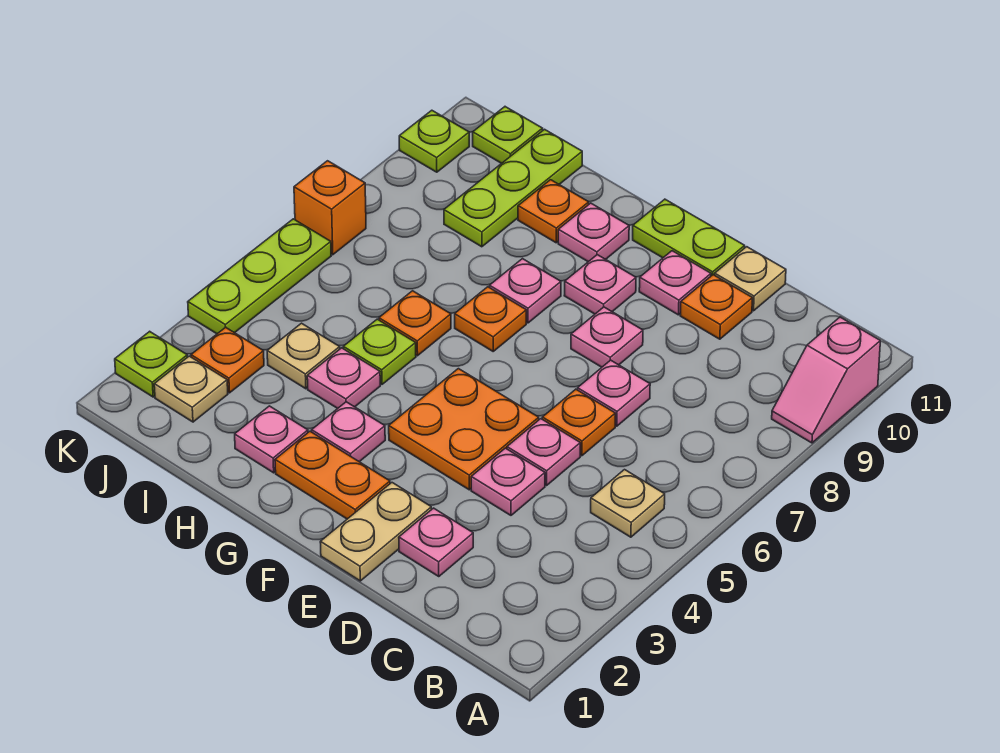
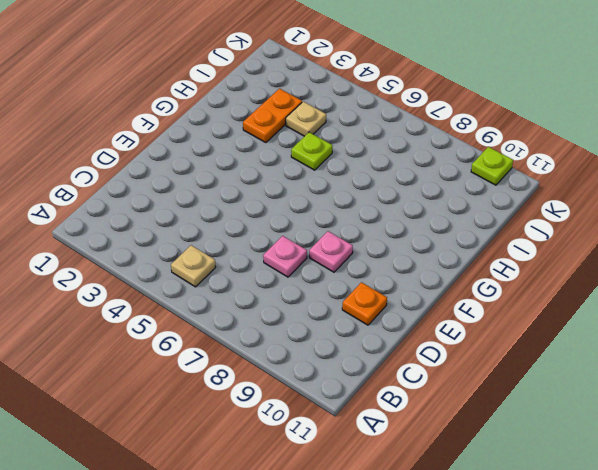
orange 1x2 plate [243,89,302,143] -> orange 1x2 plate moved to [275,431,390,519]
none -> pink 1x2 slope [772,317,880,443]
none -> pink 1x1 plate [399,508,473,577]
none -> pink 1x1 plate [471,448,545,515]
none -> pink 1x1 plate [507,419,580,485]

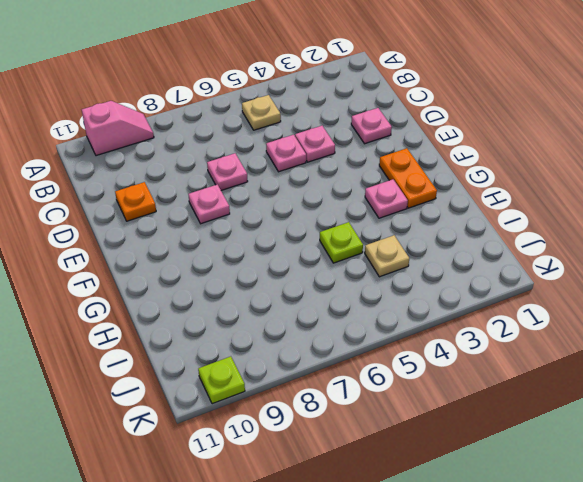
none -> orange 1x1 plate [542,389,615,456]
none -> tan 1x1 plate [715,247,786,311]
none -> tan 1x2 plate [320,483,432,581]
none -> orange 2x2 plate [389,369,539,490]

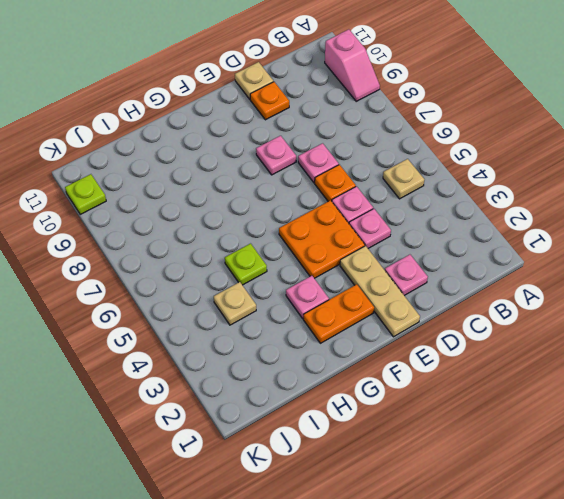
tan 1x3 plate [340,246,420,337] -> tan 1x2 plate [320,483,432,581]
none -> pink 1x1 plate [639,251,711,315]
none -> lime 1x2 plate [633,199,745,276]
none -> pink 1x1 plate [564,255,636,314]
none -> orange 1x1 plate [455,287,526,351]

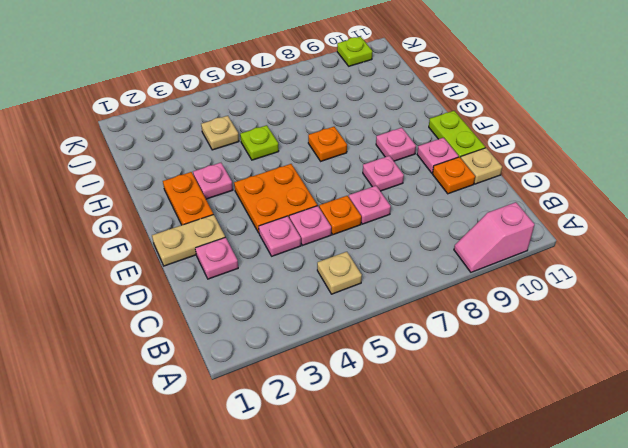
none -> pink 1x1 plate [489,259,561,323]
none -> pink 1x1 plate [558,203,629,262]
none -> pink 1x1 plate [235,406,308,473]
none -> pink 1x1 plate [307,348,380,408]

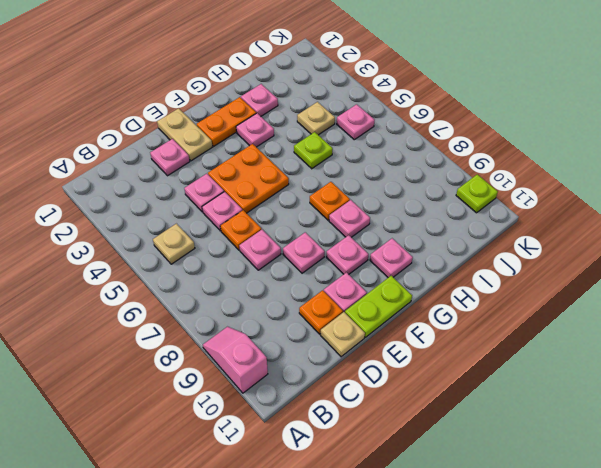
pink 1x1 plate [337,104,375,140] -> pink 1x1 plate moved to [307,348,380,408]
none -> orange 1x1 plate [379,291,451,356]
none -> orange 1x1 plate [518,180,589,243]
none -> lime 1x3 plate [444,129,582,247]
none -> tan 1x1 plate [154,356,228,422]

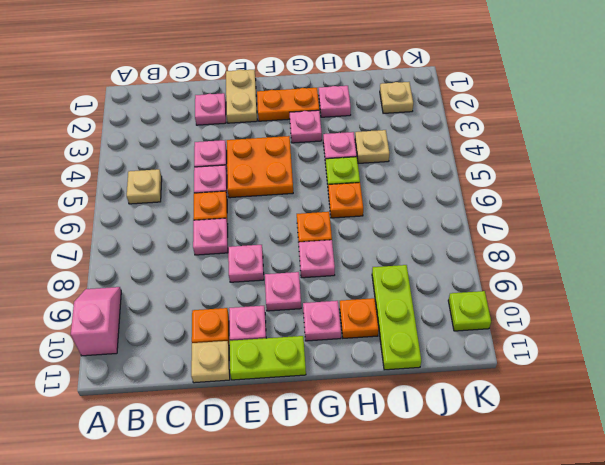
none -> orange 1x1 plate [191,327,264,393]
none -> lime 1x1 plate [473,107,543,163]
none -> lime 1x1 plate [115,331,187,397]
none -> lime 1x3 plate [188,219,331,334]

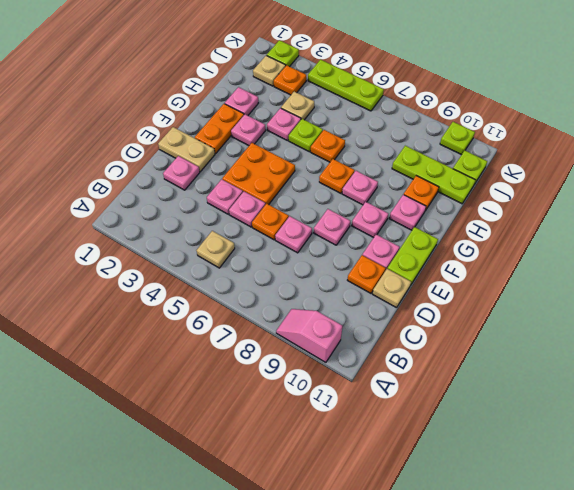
none -> orange 1x1 brick [294,161,366,255]

